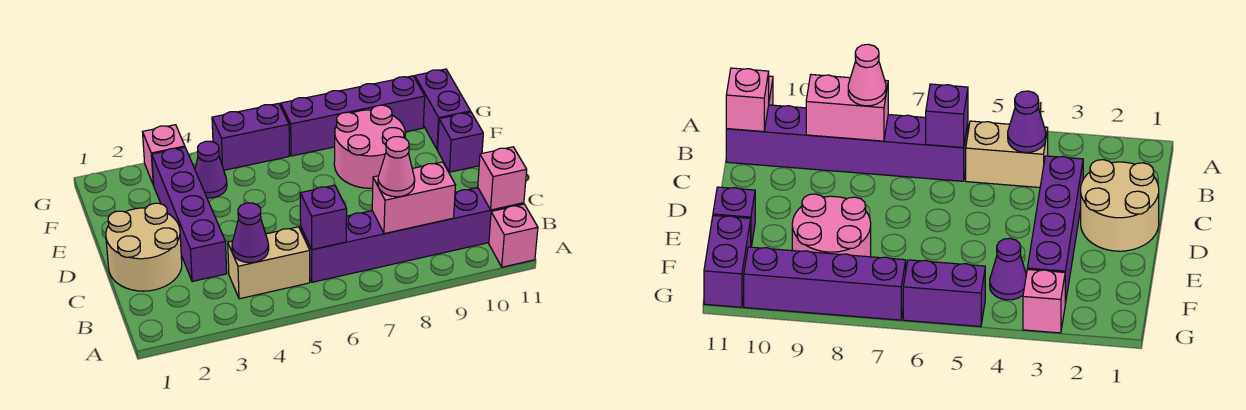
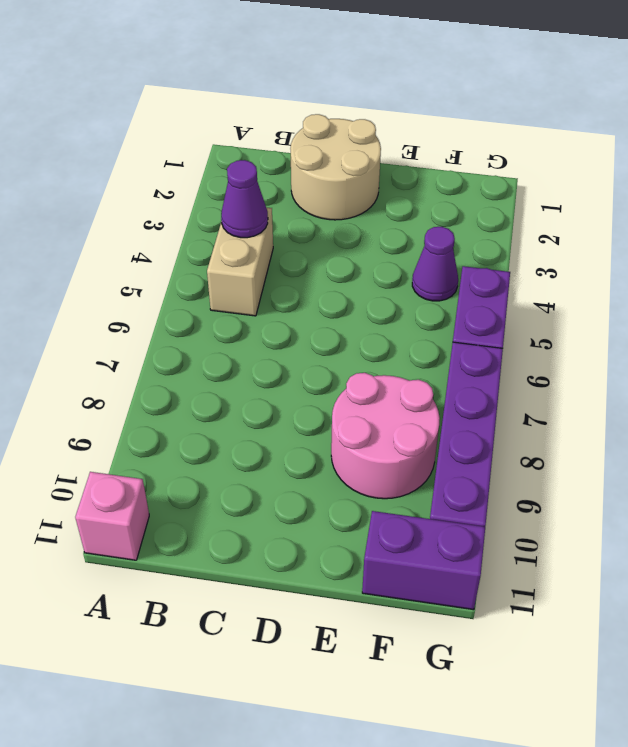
none -> purple 1x6 brick [301,188,524,282]
none -> purple 1x4 brick [152,147,227,282]
none -> purple 1x1 brick [438,112,483,172]

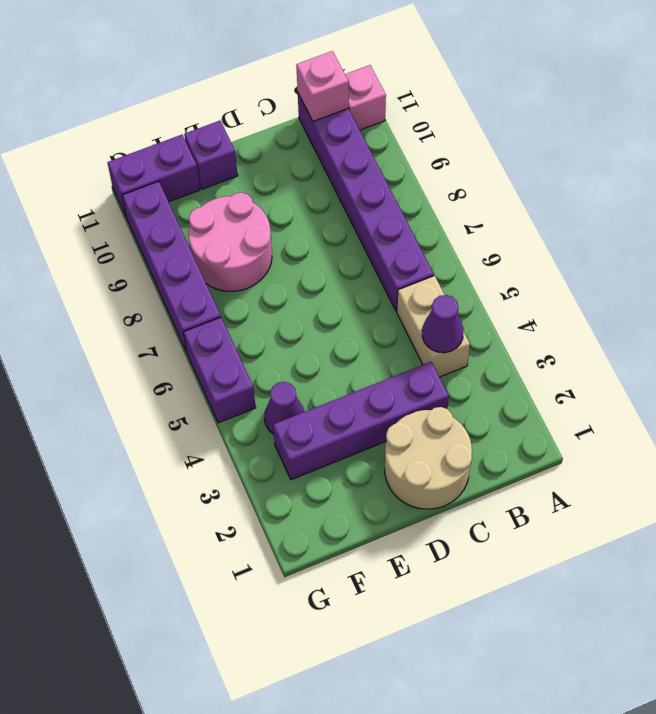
none -> pink 1x1 brick [143,125,185,185]
none -> purple 1x1 brick [300,185,347,250]
none -> pink 1x2 brick [372,162,456,234]

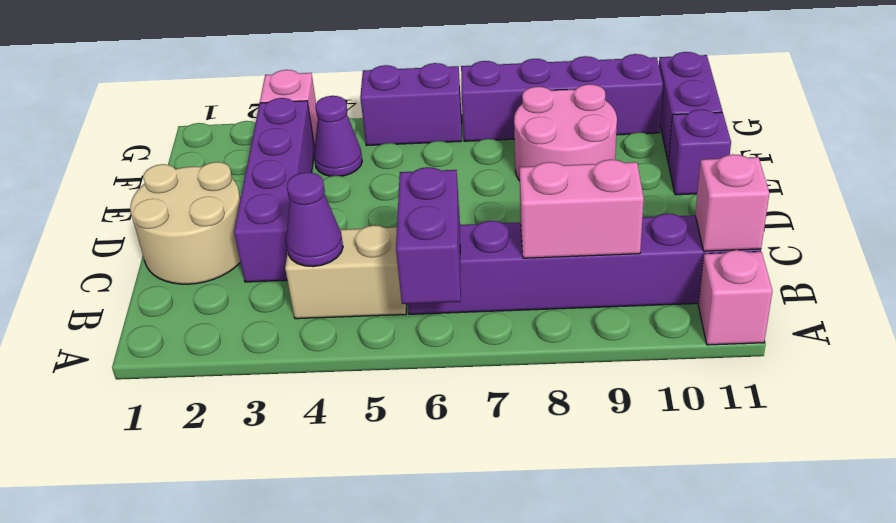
purple 1x2 brick [396,167,461,304] -> purple 1x1 brick [300,185,347,250]
none -> pink 1x1 cone [378,137,415,197]

